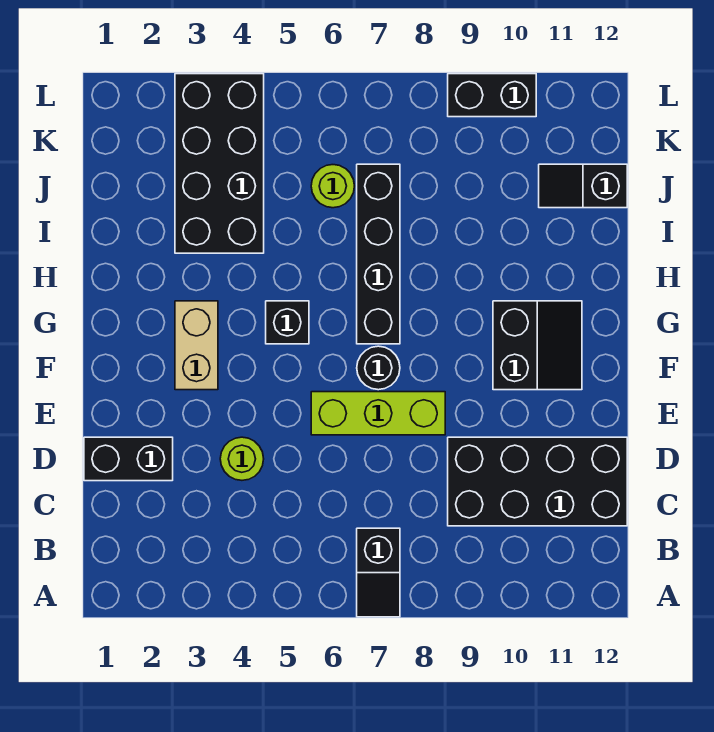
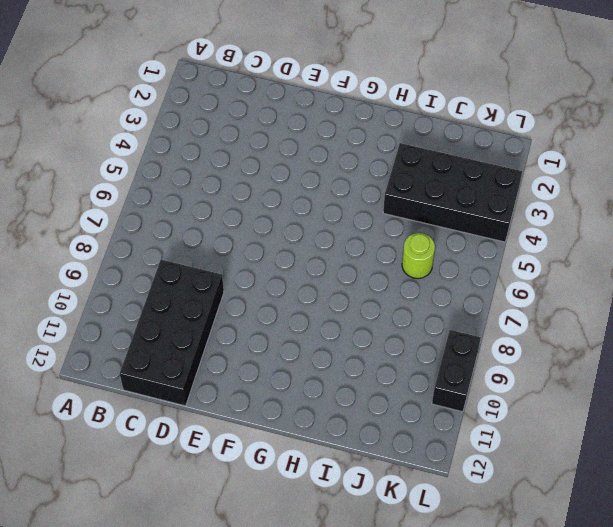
none -> black 1x2 slope [357,528,400,617]
none -> black 1x2 brick [84,437,173,481]
none -> lime 1x1 round brick [220,437,264,480]

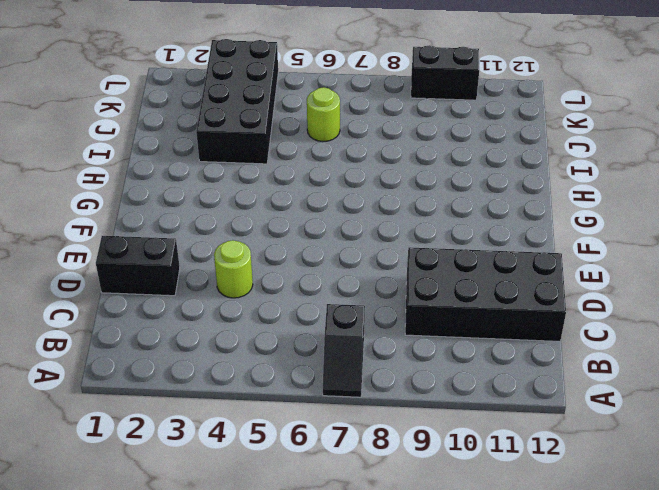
none -> lime 1x3 brick [311,392,445,435]
none -> tan 1x2 brick [175,301,218,390]
none -> black 1x1 round brick [357,346,400,390]

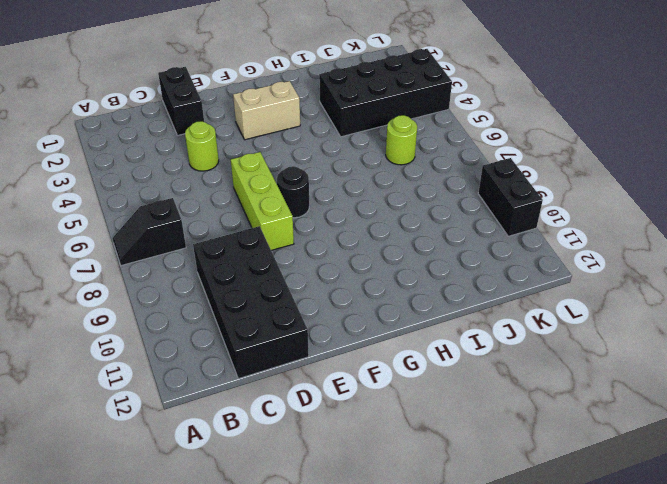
none -> black 2x2 slope [493,301,582,390]
none -> black 1x1 brick [266,301,309,344]
none -> black 1x4 brick [357,164,400,344]

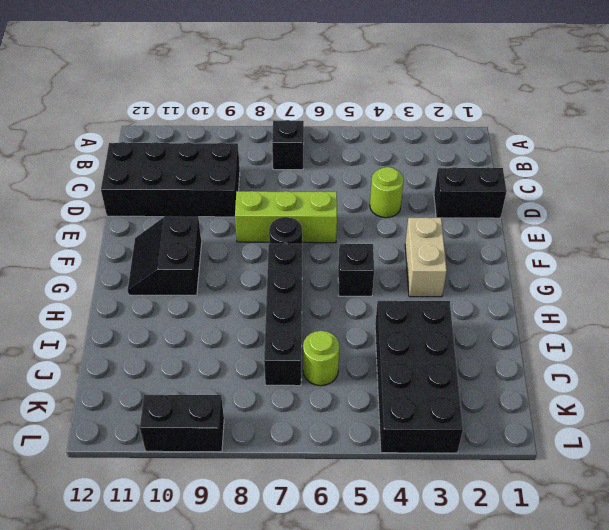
none -> black 1x2 slope [539,164,627,208]

